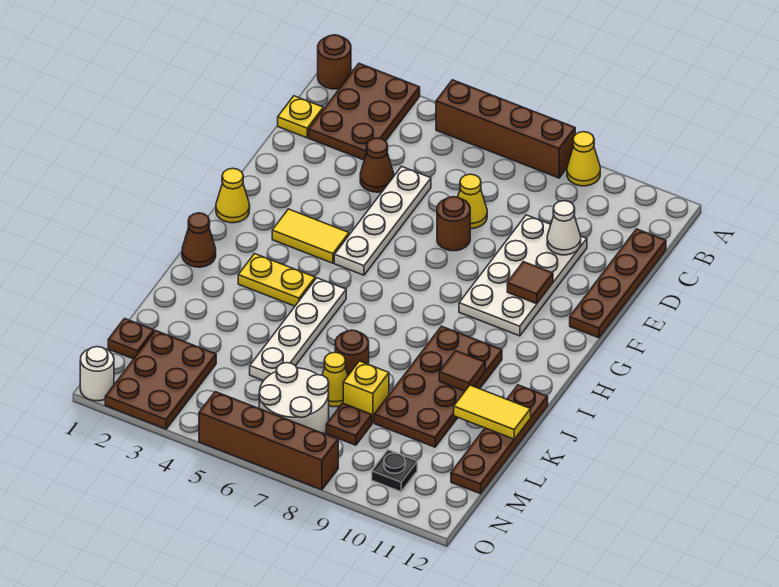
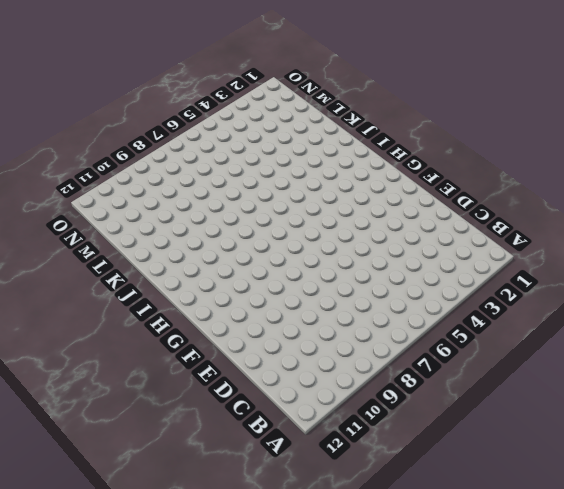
none -> brown 1x1 round brick [318,35,351,89]
none -> brown 2x3 plate [309,64,420,160]
none -> brown 1x4 brick [436,80,575,178]
none -> yellow 1x1 cone [567,132,600,186]

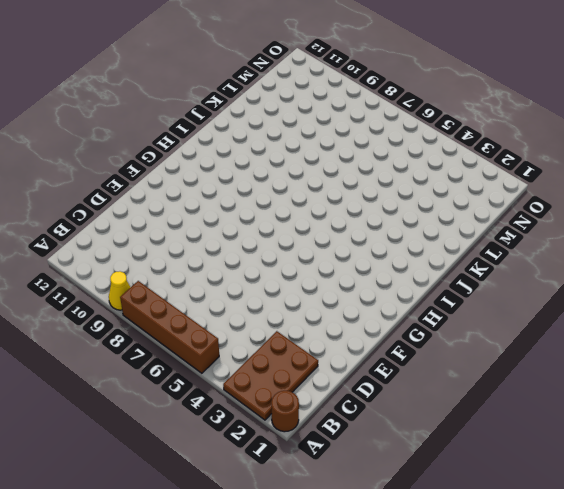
none -> yellow 1x1 plate [278,96,323,138]
none -> brown 1x4 plate [570,229,666,338]
none -> brown 1x1 cone [360,138,394,192]
none -> white 1x4 plate [334,167,431,275]

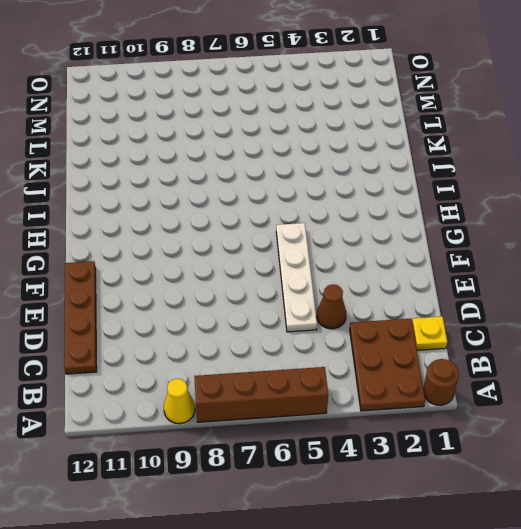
none -> yellow 1x1 cone [458,174,487,229]
none -> white 2x4 plate [459,215,587,336]
none -> brown 1x1 round brick [437,197,470,251]
none -> yellow 1x1 cone [216,168,250,223]

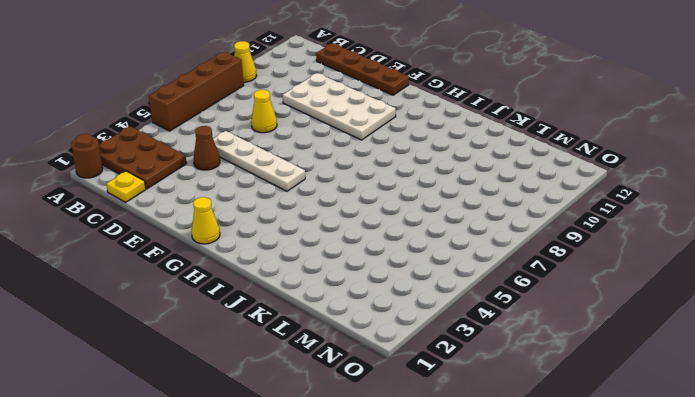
none -> brown 1x1 round brick [437,197,470,251]
none -> yellow 1x2 tile [272,209,349,263]
none -> brown 1x1 cone [182,213,216,267]
none -> yellow 1x2 plate [238,254,315,306]

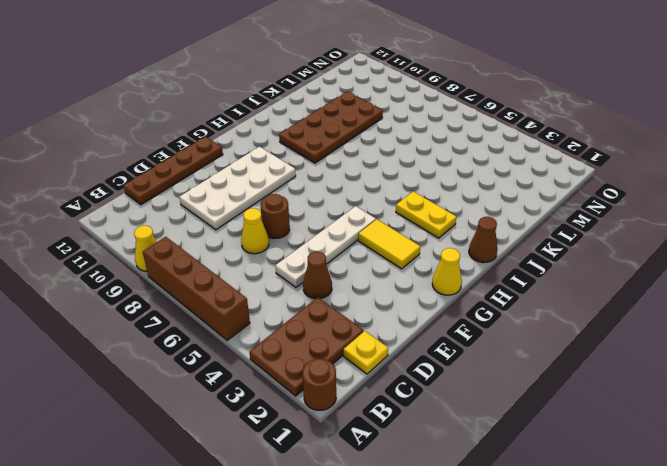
none -> white 1x4 plate [250,278,346,381]
none -> brown 1x4 plate [451,385,548,494]
none -> brown 1x1 round brick [335,330,369,375]
none -> yellow 1x1 cone [322,352,348,407]

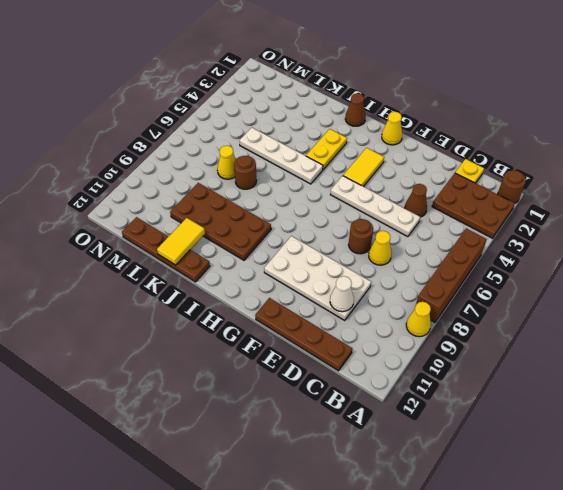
none -> yellow 1x1 brick [343,361,389,423]
none -> brown 1x1 plate [108,319,154,359]
none -> brown 2x3 plate [105,331,216,429]
none -> white 2x2 round brick [259,363,329,434]

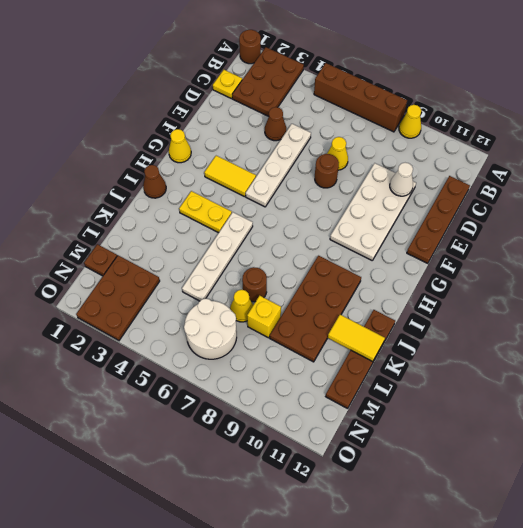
none -> brown 1x1 plate [326,403,372,445]
none -> black 1x1 plate [372,450,417,492]
none -> white 1x1 round brick [80,347,114,401]
none -> brown 1x4 brick [199,392,338,490]

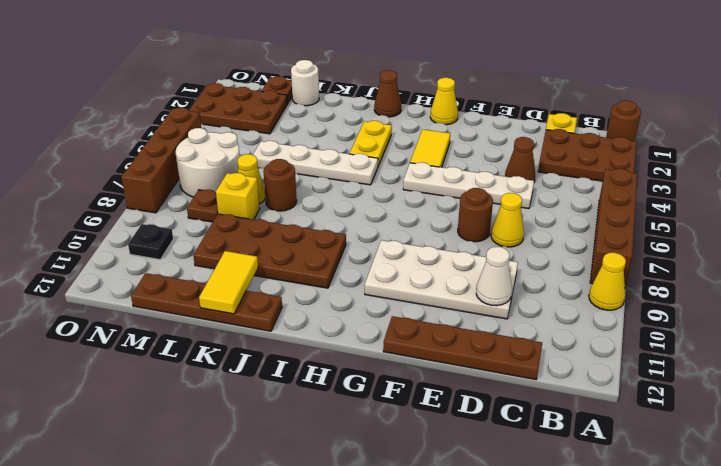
white 1x1 round brick [291,60,319,106] -> white 1x1 round brick moved to [80,347,114,401]
none -> brown 1x1 tile [507,262,553,304]
none -> brown 1x1 tile [439,351,485,391]

